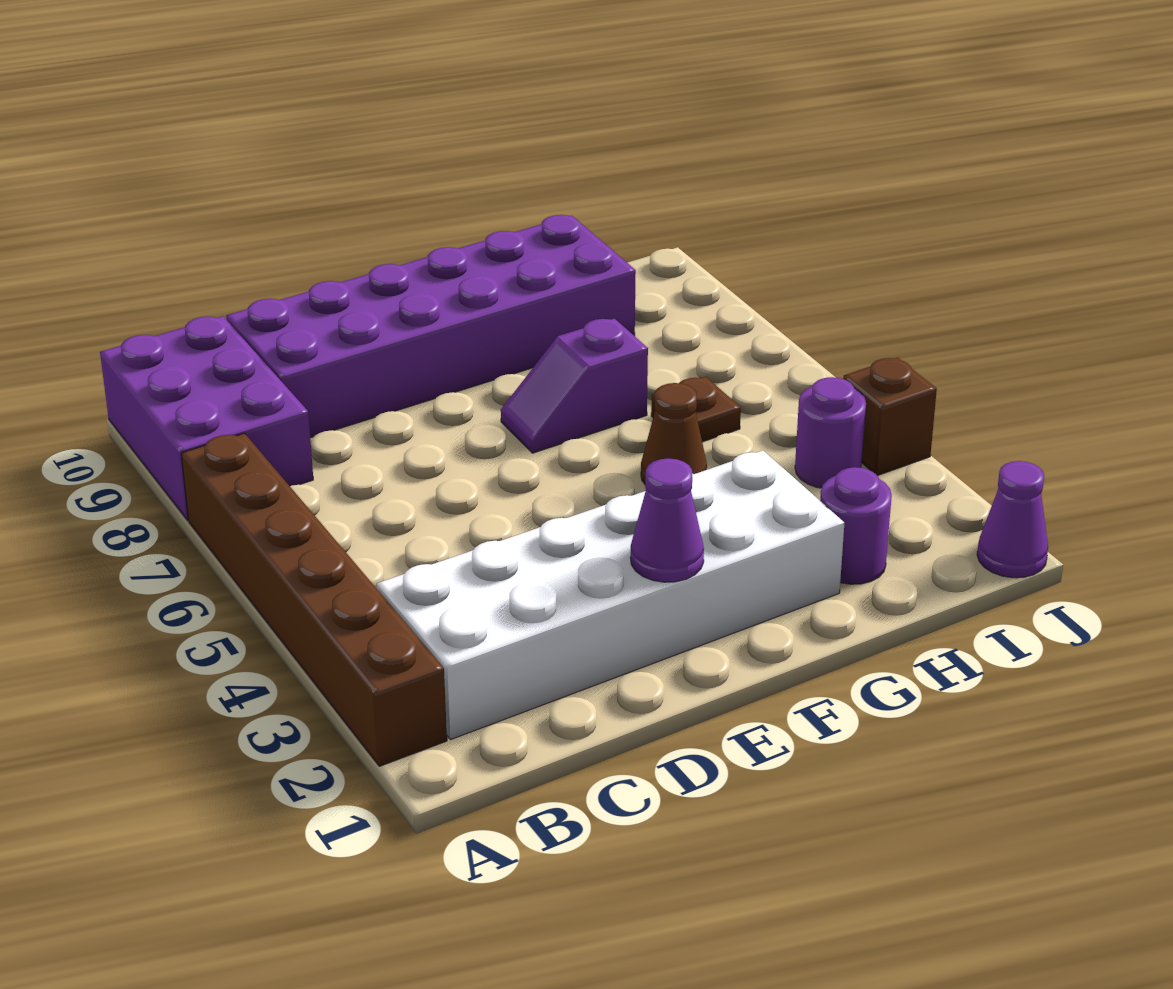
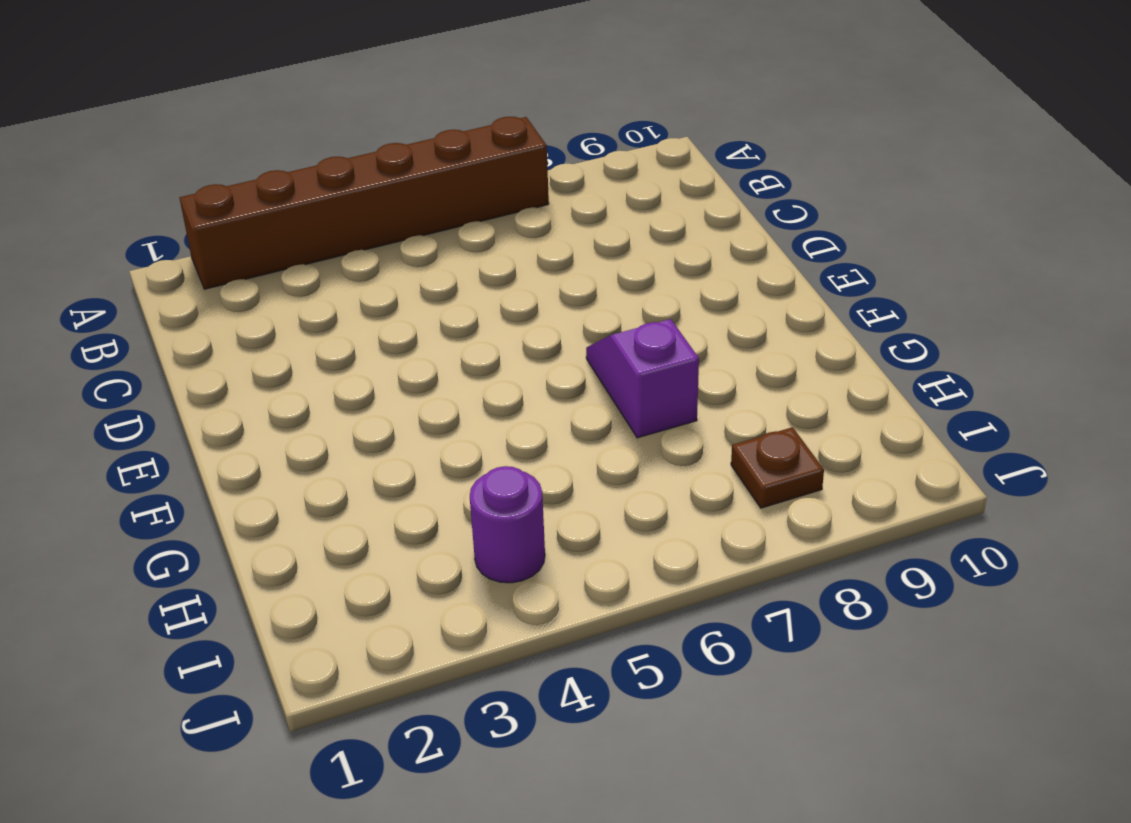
brown 1x1 plate [731,427,824,508] -> brown 1x1 plate moved to [651,377,741,442]
none -> purple 2x3 brick [100,316,313,520]
none -> white 2x6 brick [377,451,844,740]
none -> purple 2x6 brick [226,215,636,438]

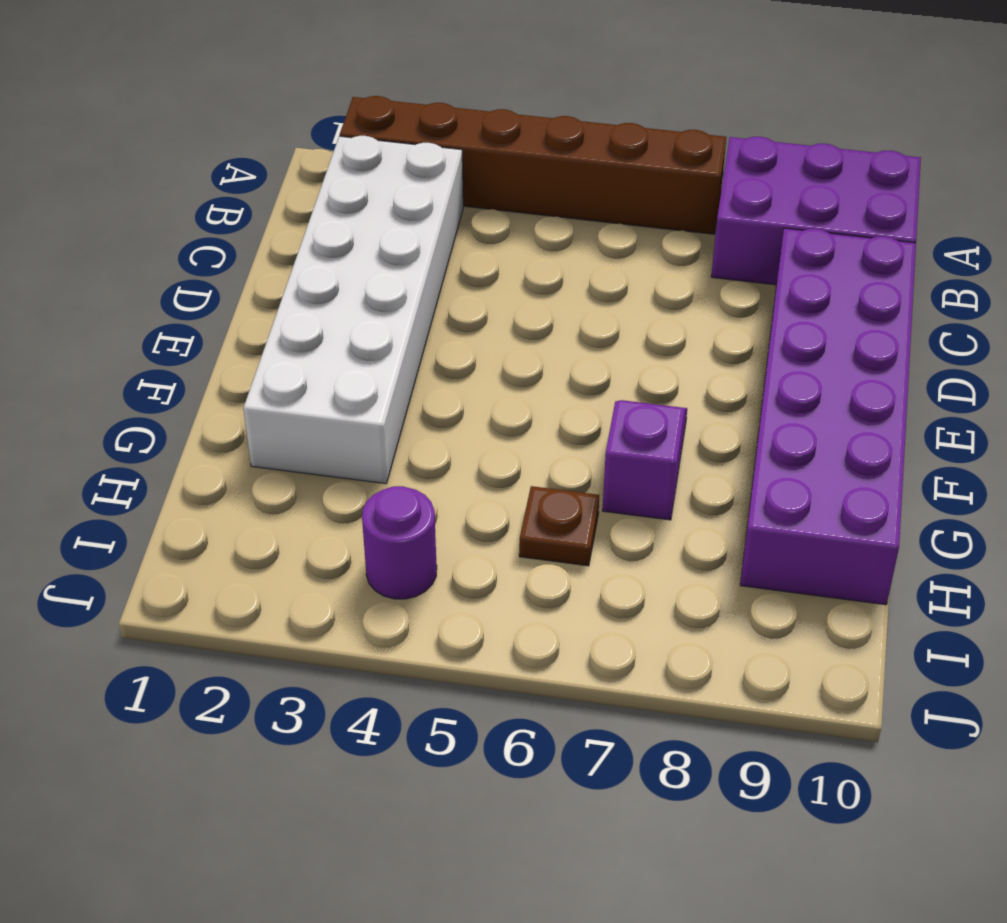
none -> brown 1x1 cone [641,383,707,484]
none -> purple 1x1 round brick [820,467,892,584]
none -> purple 1x1 cone [977,461,1048,578]

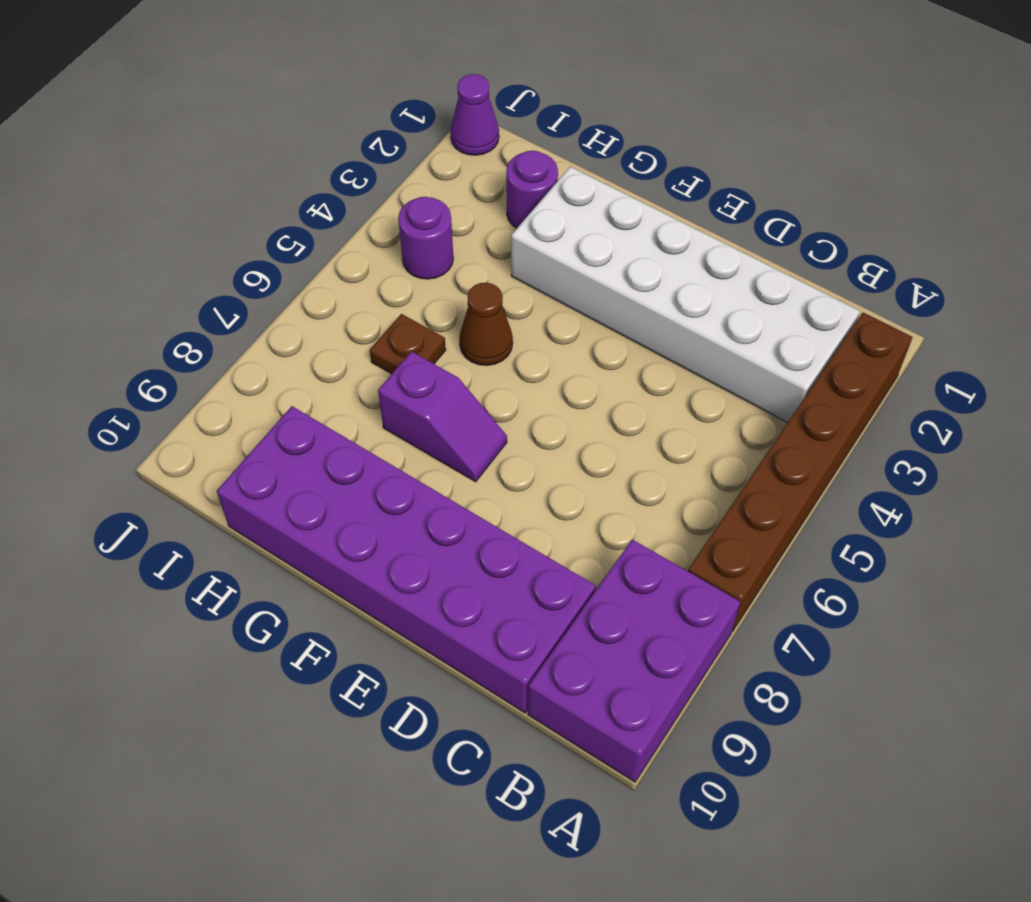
none -> brown 1x1 brick [843,358,937,476]
none -> purple 1x1 cone [630,458,704,582]

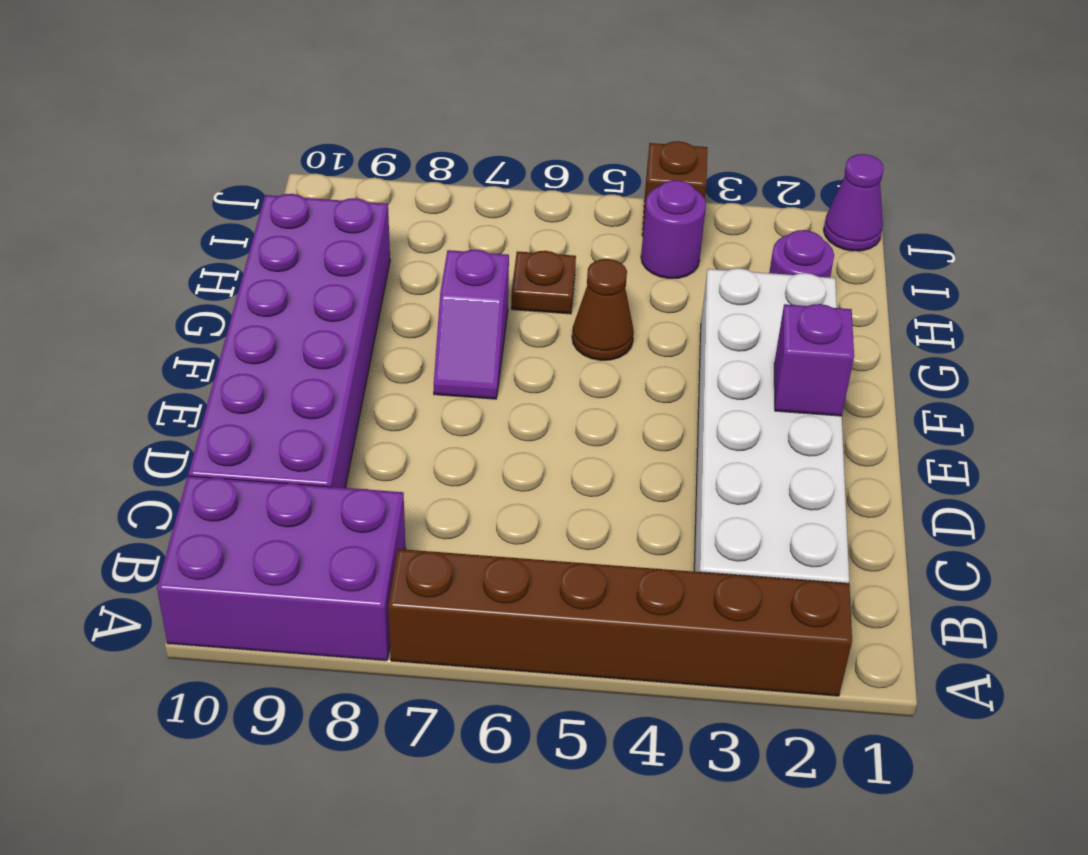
purple 1x1 brick [774,304,854,416] -> purple 1x1 cone [630,458,704,582]

